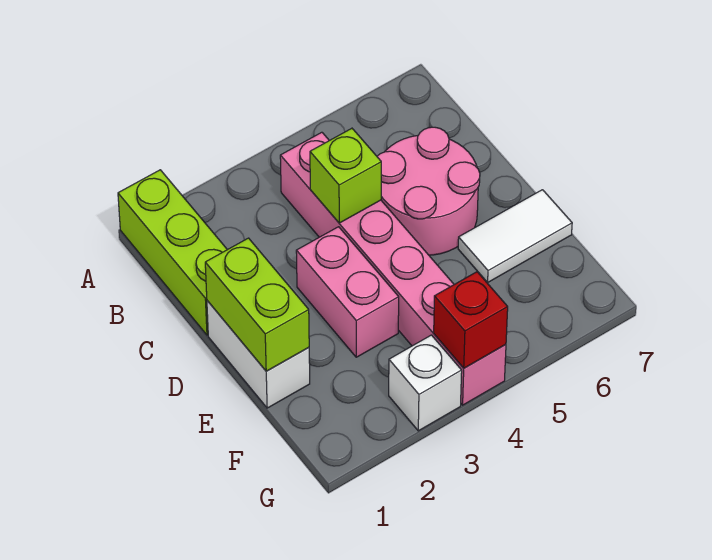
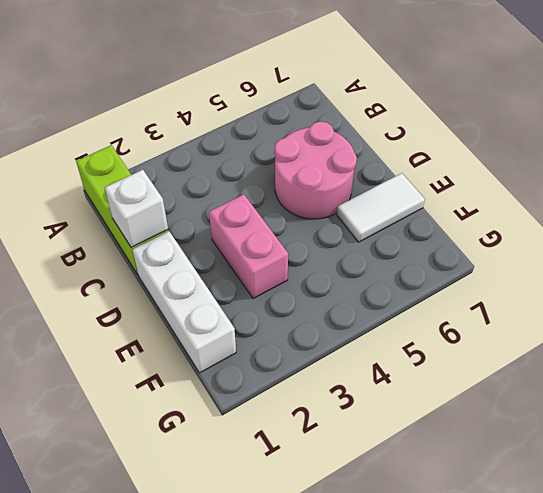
white 1x1 brick [105,170,168,248] -> white 1x1 brick moved to [389,335,462,431]
white 1x3 brick [132,231,236,373] -> white 1x2 brick [207,301,310,408]
none -> pink 1x6 brick [280,132,506,405]
none -> lime 1x1 brick [310,128,381,223]

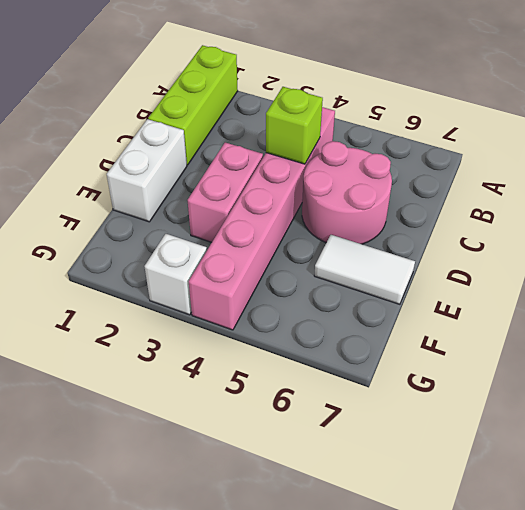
none -> lime 1x2 brick [205,238,309,371]
none -> red 1x1 brick [434,272,508,368]

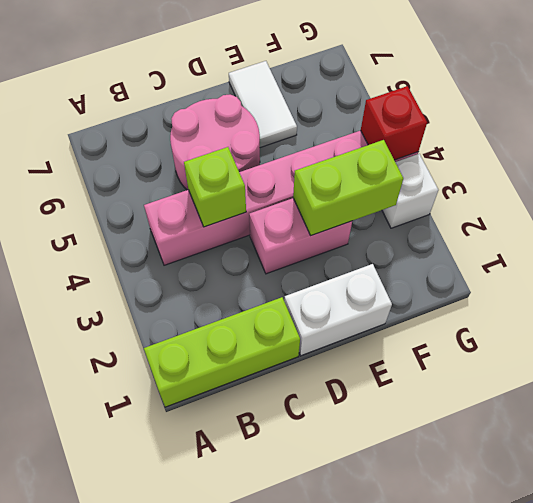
lime 1x2 brick [293,140,403,235] -> lime 1x2 brick moved to [205,238,309,371]

